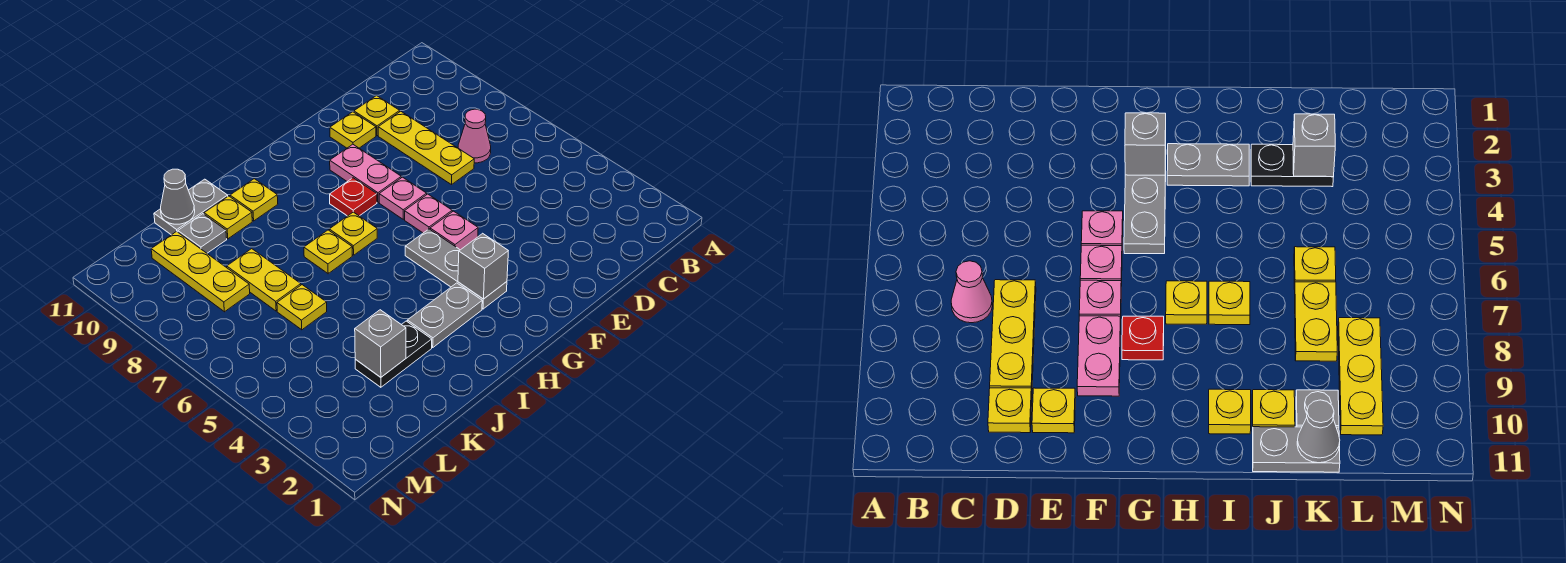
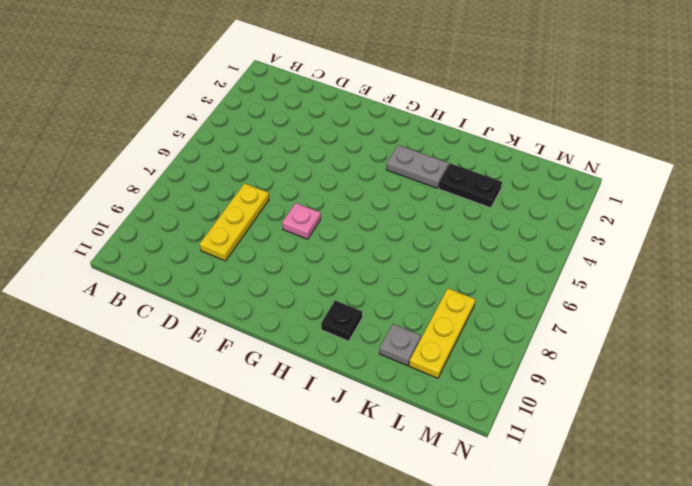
black 1x1 plate [321,300,362,341] -> yellow 1x1 plate [230,179,278,221]
none -> pink 1x1 cone [458,109,491,163]
none -> yellow 1x1 plate [354,96,400,136]
none -> yellow 1x1 plate [330,112,376,148]

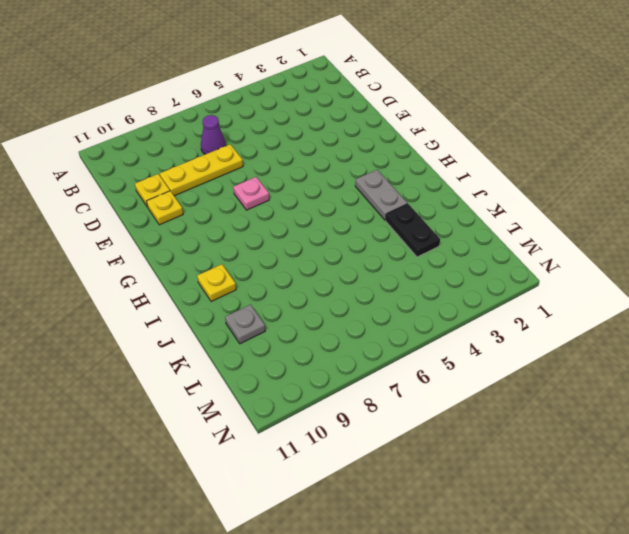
purple 1x1 cone [201,115,226,154] -> pink 1x1 cone [458,109,491,163]
none -> pink 1x1 plate [430,211,478,250]
none -> pink 1x1 plate [405,194,452,233]
none -> pink 1x2 plate [330,144,401,202]

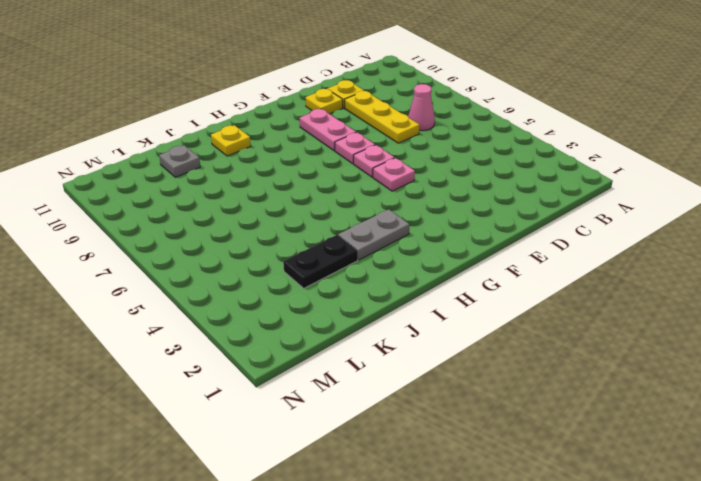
none -> grey 1x3 plate [405,229,507,309]
none -> red 1x1 plate [330,178,377,216]
none -> yellow 1x1 plate [329,212,377,255]

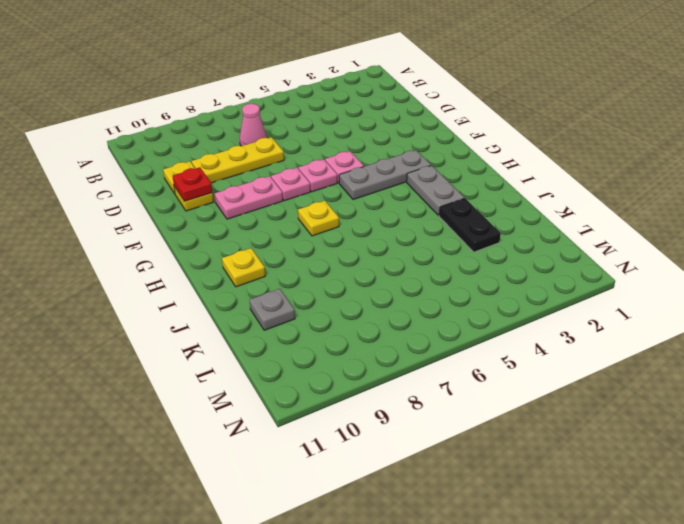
red 1x1 plate [173,167,212,201] -> red 1x1 plate moved to [330,178,377,216]
none -> yellow 1x1 plate [304,230,352,274]
none -> yellow 1x1 plate [204,196,252,239]
none -> grey 1x2 plate [154,179,228,235]

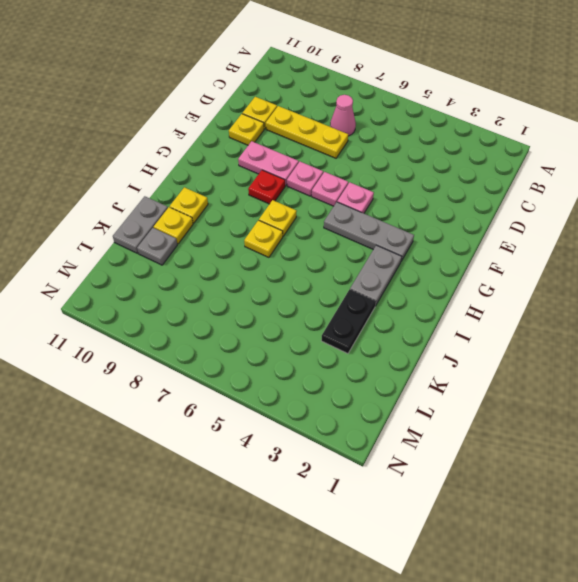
none -> yellow 1x1 plate [277,285,327,330]
none -> yellow 1x2 plate [227,249,301,311]
none -> yellow 1x3 plate [151,232,250,312]

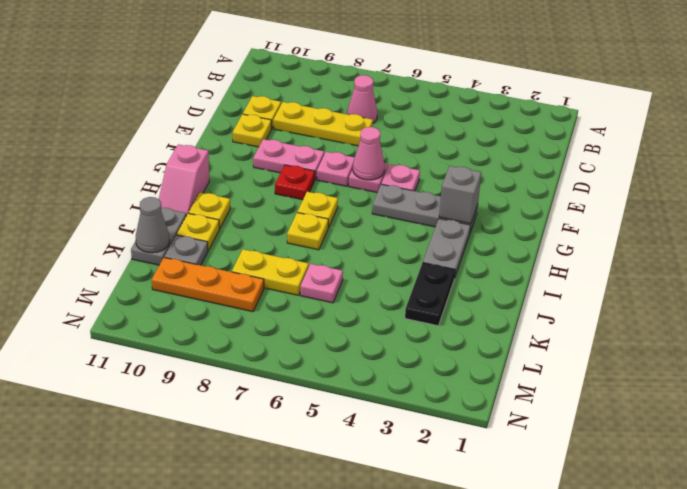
pink 1x1 cone [353,127,385,180] -> none
pink 1x2 slope [159,144,209,216] -> none
pink 1x1 plate [300,264,343,303] -> yellow 1x1 plate [277,285,327,330]
orange 1x3 plate [152,258,264,312] -> yellow 1x3 plate [151,232,250,312]
none -> grey 1x1 brick [355,310,406,377]

